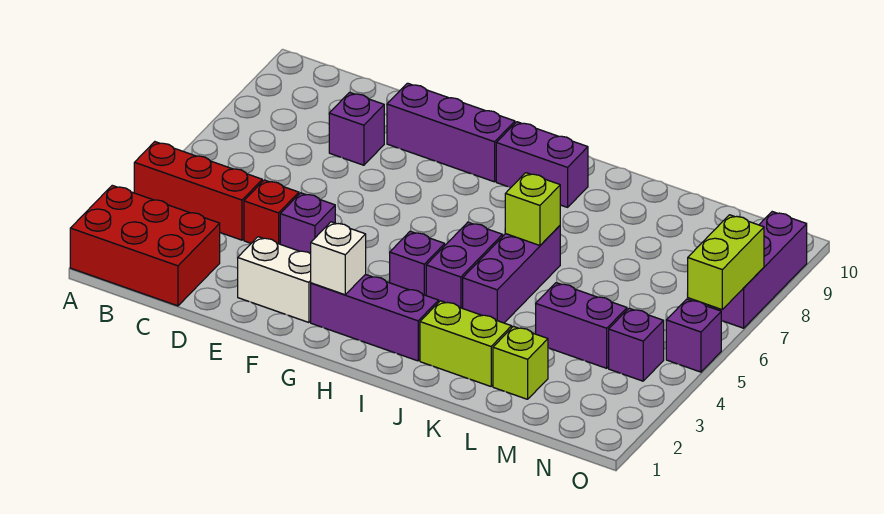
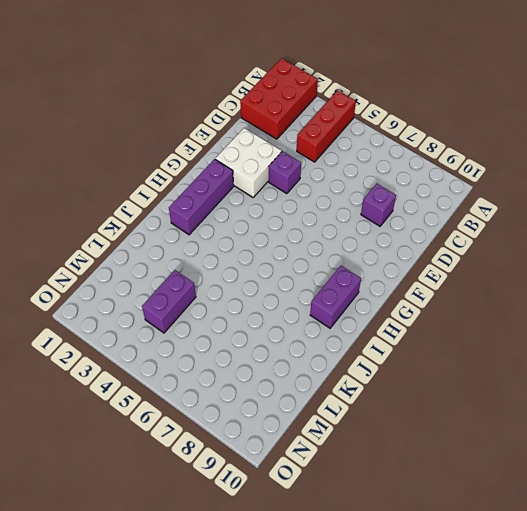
white 2x2 brick [215,128,282,197] -> white 1x2 brick [238,237,311,322]
none -> red 1x1 brick [244,180,299,244]
none -> purple 1x3 brick [387,83,515,182]
none -> purple 1x1 brick [390,231,445,295]

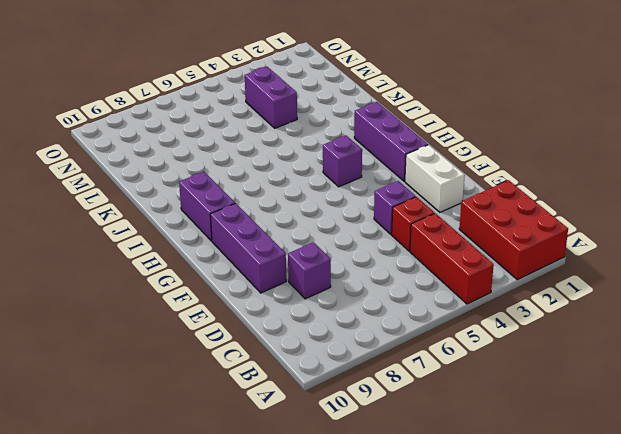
none -> purple 1x2 brick [426,222,503,308]
none -> lime 1x2 brick [420,301,512,386]
none -> purple 1x3 brick [463,226,560,323]

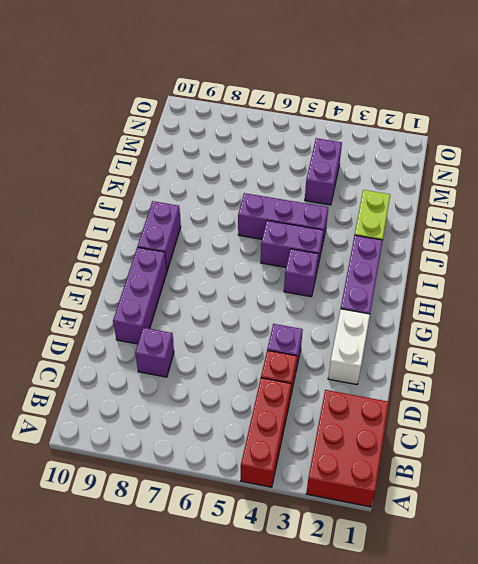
none -> lime 1x1 brick [493,326,548,399]
none -> purple 1x1 brick [609,308,664,381]
none -> purple 1x1 brick [666,299,721,372]

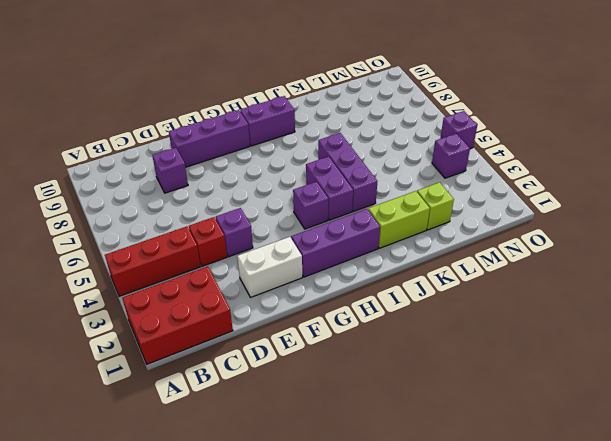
none -> purple 1x2 brick [536,283,627,368]
none -> purple 1x3 brick [709,212,807,328]
none -> white 1x1 brick [311,222,366,295]

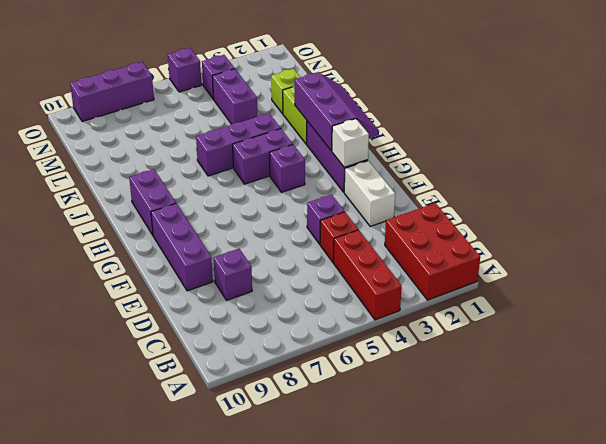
purple 2x3 slope [294,72,379,151] -> none
none -> lime 1x1 brick [505,173,560,245]
none -> lime 1x2 brick [687,215,764,309]

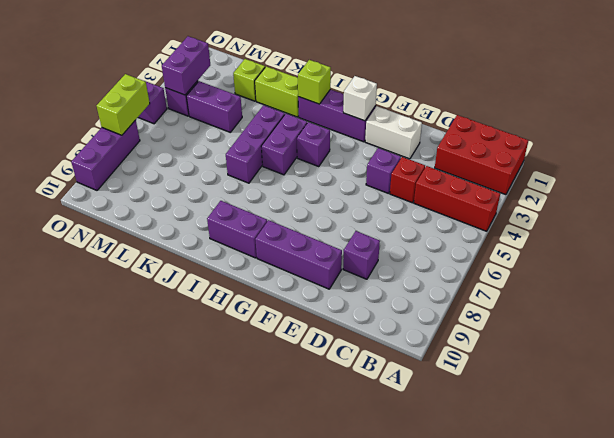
lime 1x1 brick [298,60,331,104] -> lime 1x1 brick moved to [505,173,560,245]
purple 1x2 brick [162,36,210,95] -> none

